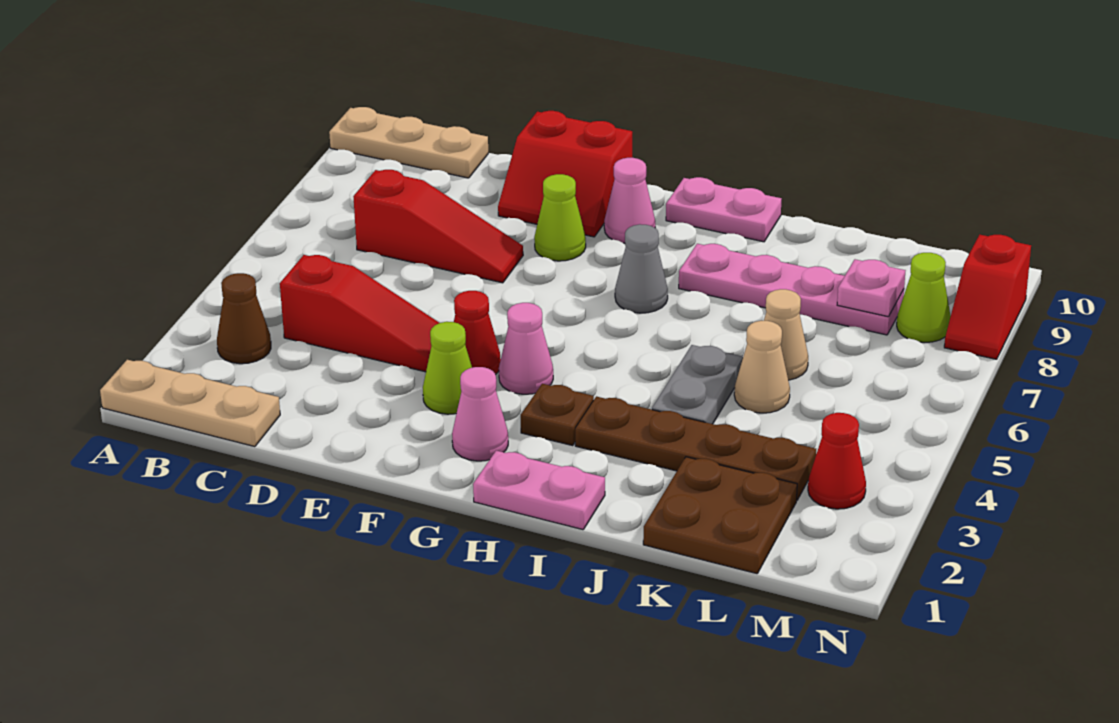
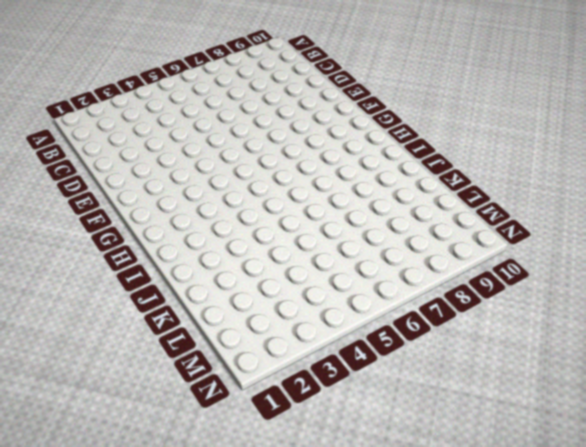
none -> tan 1x3 plate [100,360,280,447]
none -> tan 1x3 plate [329,107,488,178]
none -> brown 1x1 cone [217,273,271,364]

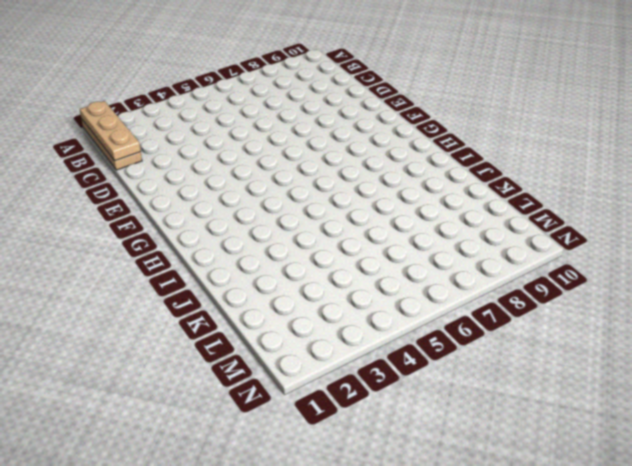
tan 1x3 plate [80,101,141,161] -> tan 1x3 plate moved to [329,107,488,178]
none -> brown 1x1 cone [217,273,271,364]
none -> red 1x3 slope [280,255,439,372]
none -> red 1x3 slope [353,170,523,283]

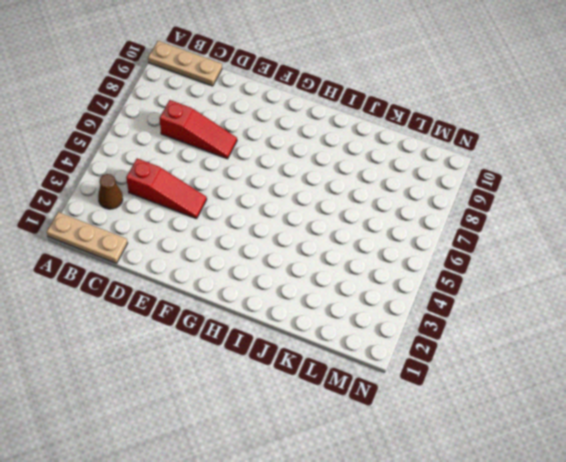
none -> red 2x2 slope [498,111,632,237]
none -> lime 1x1 cone [423,322,472,414]
none -> red 1x1 cone [454,291,501,374]

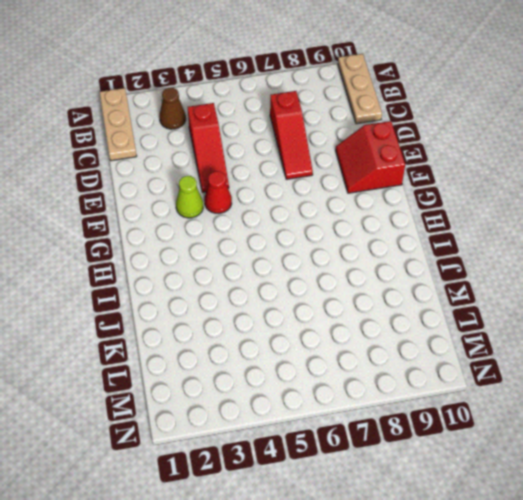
none -> lime 1x1 cone [534,174,586,261]
none -> pink 1x1 cone [452,367,508,461]
none -> pink 1x1 cone [499,303,553,394]

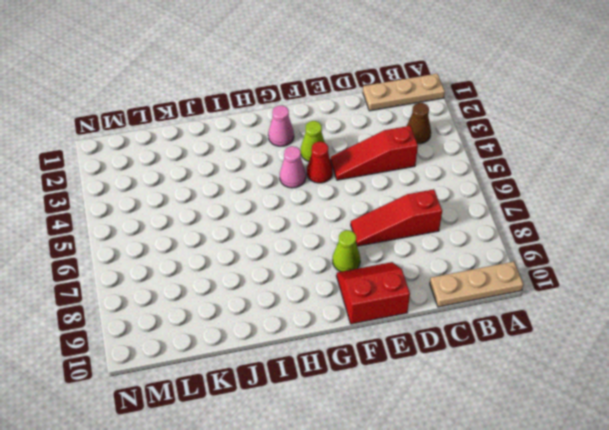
none -> pink 1x1 cone [604,158,655,243]
none -> pink 1x2 plate [473,451,605,530]
none -> brown 1x1 plate [521,384,594,445]

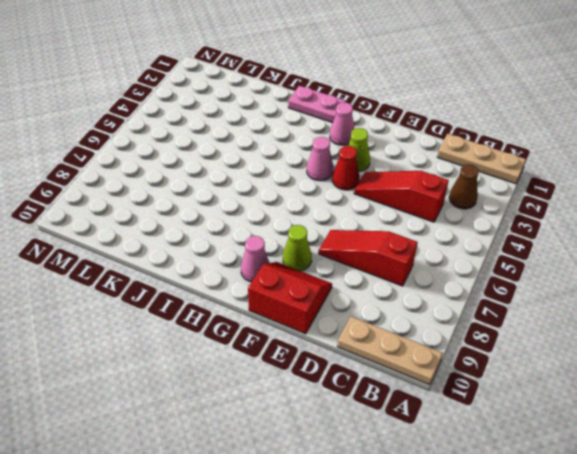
none -> brown 1x1 plate [521,384,594,445]
none -> grey 1x1 cone [615,224,668,313]
none -> pink 1x2 plate [666,177,781,242]

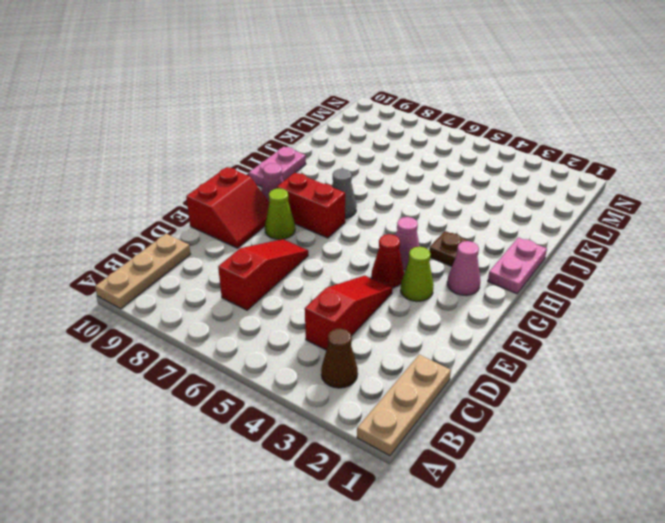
red 1x2 brick [277,173,345,238] -> none
none -> brown 1x4 plate [575,396,816,500]
none -> pink 1x4 plate [679,244,904,335]
none -> grey 1x2 plate [652,345,743,424]

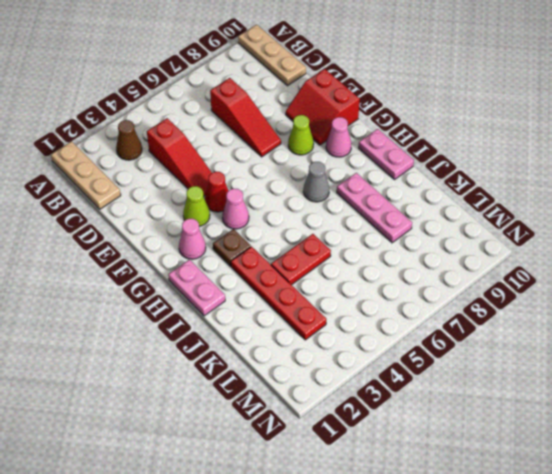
red 1x4 plate [231,247,326,340] -> brown 1x4 plate [575,396,816,500]
pink 1x3 plate [337,173,412,243] -> pink 1x4 plate [679,244,904,335]
red 1x2 plate [271,234,331,285] -> grey 1x2 plate [652,345,743,424]
none -> brown 2x2 plate [643,457,797,574]
none -> tan 1x1 cone [734,321,790,413]
none -> tan 1x1 cone [764,289,808,380]

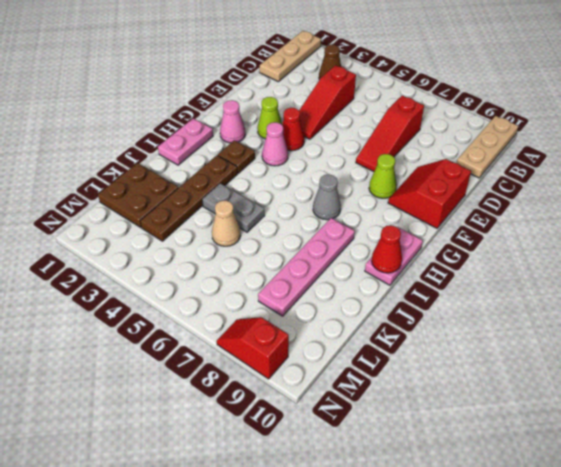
red 1x1 cone [372,225,402,273] -> red 1x1 cone moved to [808,413,866,509]
none -> pink 1x1 cone [604,158,655,243]
none -> tan 1x1 cone [764,289,808,380]
none -> lime 1x1 cone [897,253,951,342]

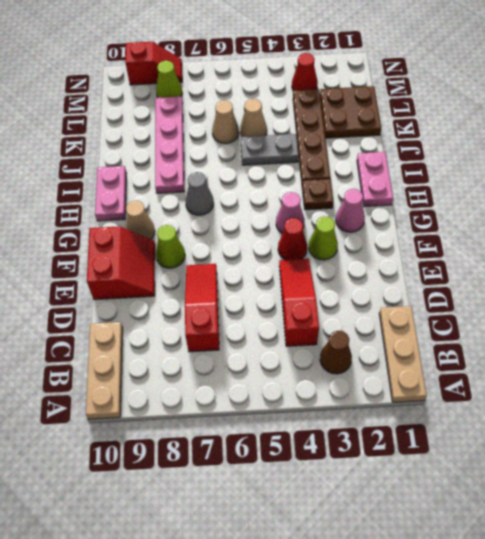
tan 1x1 cone [126,201,155,239] -> pink 1x1 cone [604,158,655,243]
none -> pink 1x1 plate [837,259,905,317]

